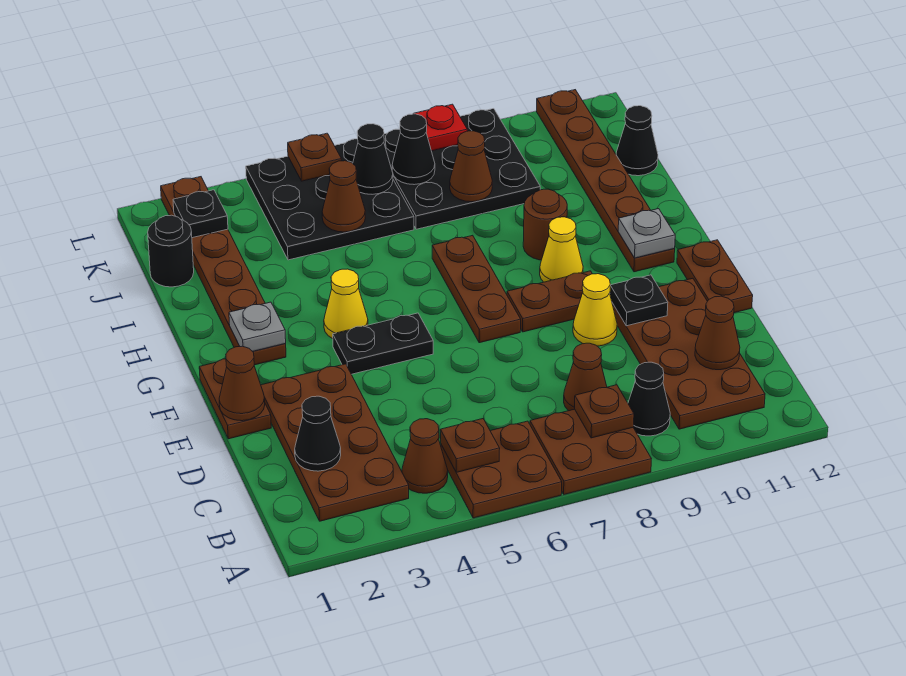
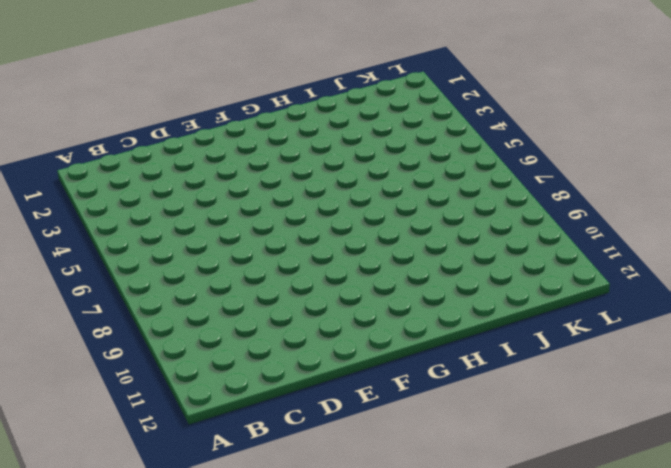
none -> brown 2x2 plate [441,421,562,518]
none -> brown 2x2 plate [530,409,651,494]
none -> brown 2x4 plate [261,364,409,521]
none -> brown 1x1 cone [402,419,448,493]

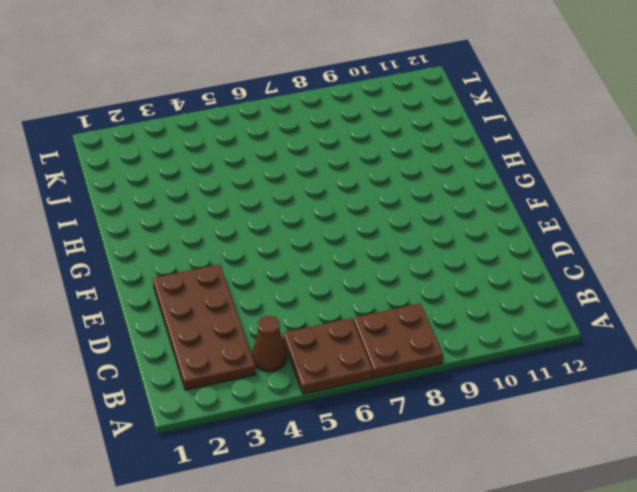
none -> black 1x1 cone [628,362,670,436]
none -> brown 2x4 plate [612,278,765,429]
none -> brown 1x1 cone [564,343,607,411]
none -> brown 1x2 plate [199,359,271,439]

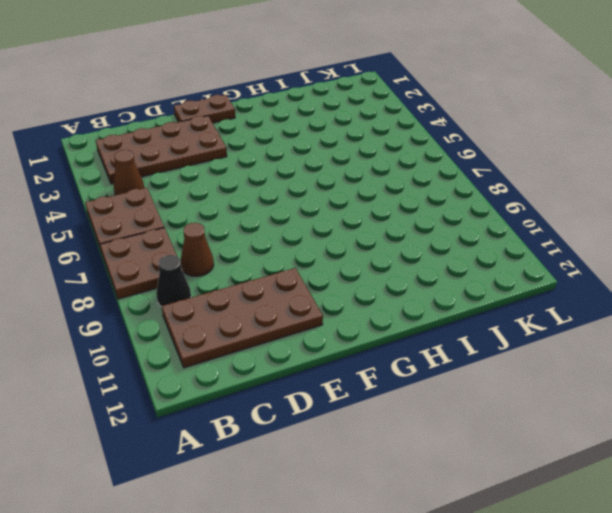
none -> yellow 1x1 cone [573,274,617,346]
none -> brown 1x2 plate [677,240,753,313]
none -> black 1x2 plate [333,313,433,374]
none -> brown 1x3 plate [432,235,521,343]

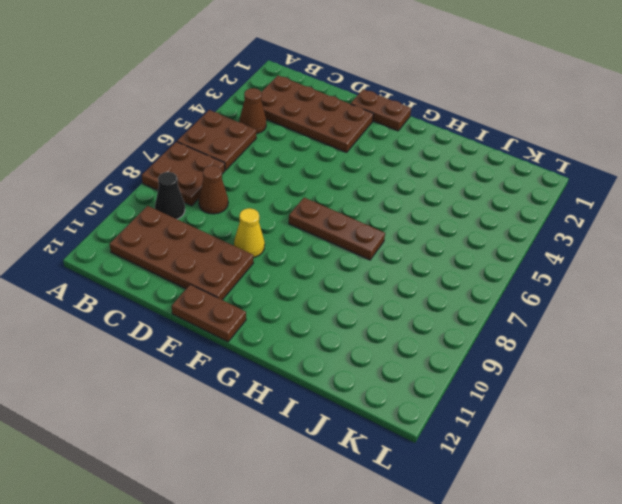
none -> black 1x2 plate [333,313,433,374]
none -> brown 1x2 plate [507,271,592,332]
none -> brown 1x6 plate [161,177,286,365]
none -> yellow 1x1 cone [324,269,368,339]

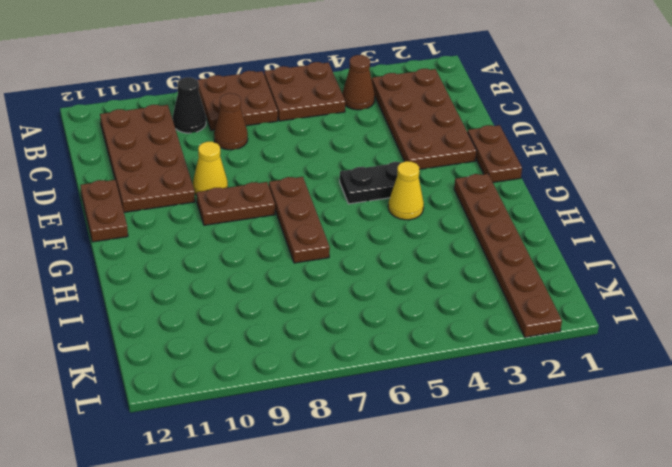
none -> yellow 1x1 cone [540,217,583,282]
none -> brown 1x6 plate [537,90,675,272]
none -> brown 1x1 round brick [523,189,567,260]
none -> black 1x1 round brick [148,215,194,287]

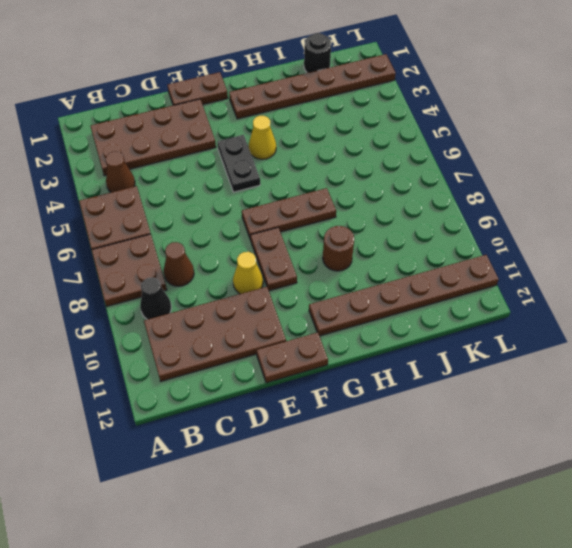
none -> yellow 1x1 cone [540,217,583,282]
none -> black 3x3 plate [246,139,414,260]
none -> black 3x3 plate [384,109,540,229]
none -> black 1x1 cone [616,106,658,176]

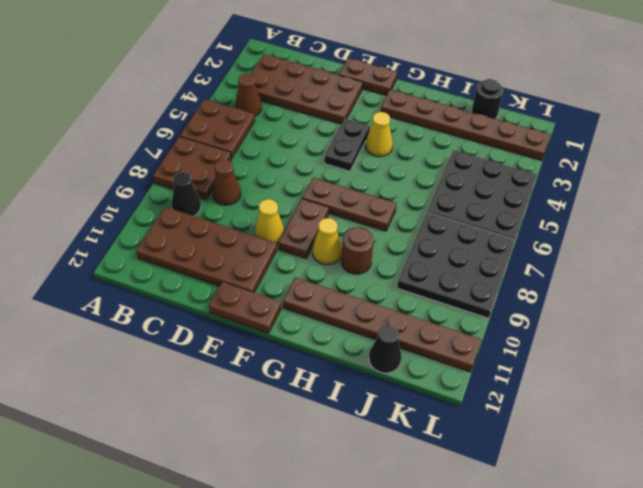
none -> brown 1x1 plate [440,419,500,472]
none -> brown 1x1 plate [575,385,634,438]
none -> black 1x1 cone [295,396,341,471]
none -> brown 1x1 cone [695,296,740,370]

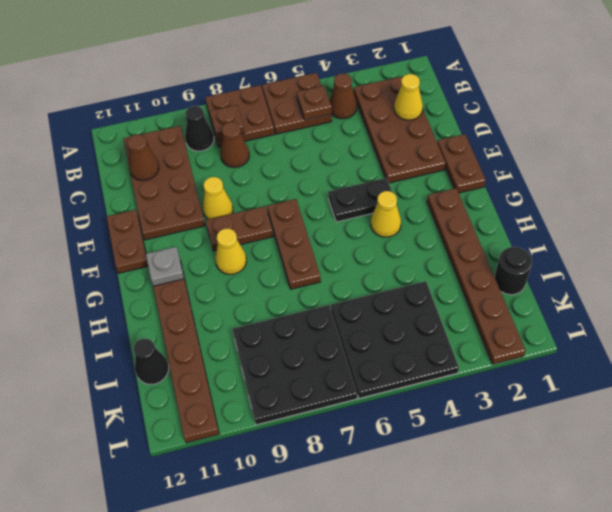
yellow 1x1 cone [394,74,423,120] -> black 1x1 cone [295,396,341,471]
none -> brown 1x1 round brick [523,189,567,260]
none -> brown 1x1 cone [219,346,265,421]
none -> black 1x1 plate [610,275,668,326]
none -> grey 1x1 plate [229,302,286,351]

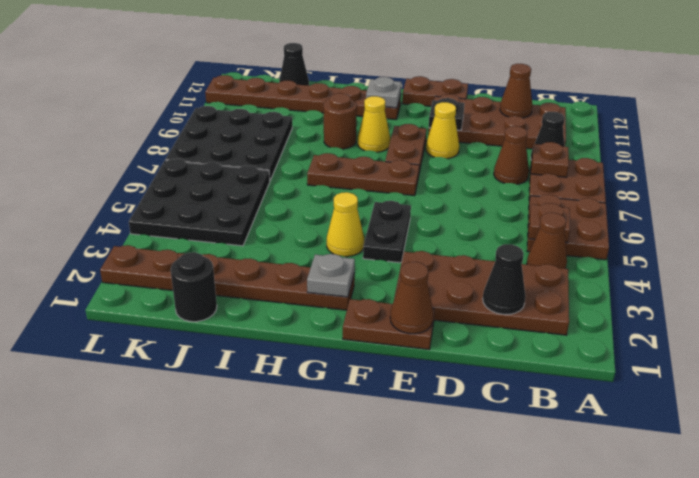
none -> brown 1x1 cone [322,161,365,232]
none -> brown 1x1 cone [450,131,492,202]
none -> black 1x1 plate [173,190,228,238]
none -> black 1x1 cone [353,124,393,194]

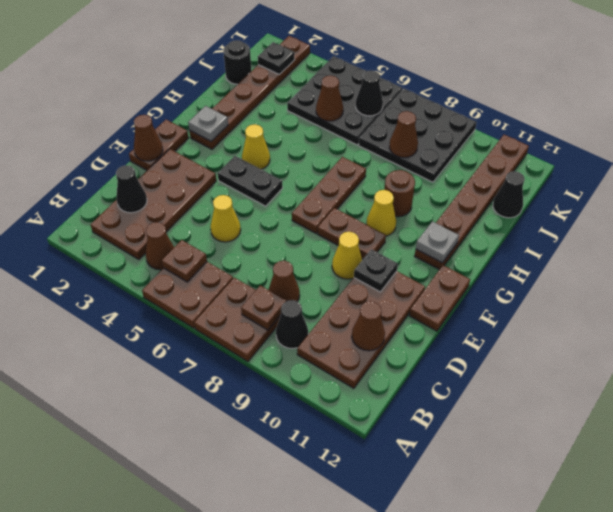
yellow 1x1 cone [210,195,241,242] -> none
none -> black 1x1 cone [392,114,435,185]
none -> brown 1x1 plate [288,133,342,181]
none -> red 1x1 plate [414,104,467,151]

